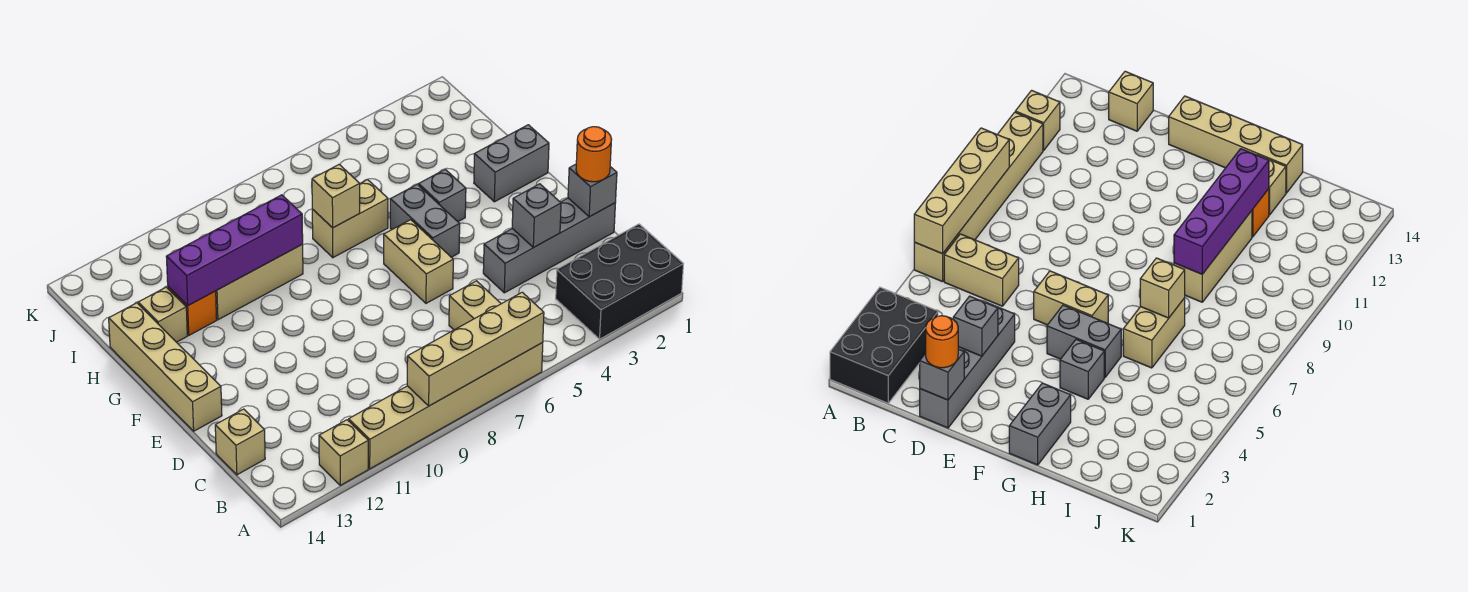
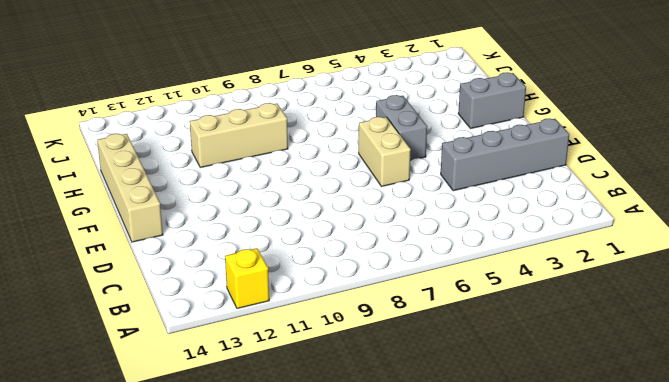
yellow 1x1 brick [225,248,269,309] -> tan 1x1 brick [319,420,368,485]
none -> black 2x3 brick [556,224,683,339]
none -> tan 1x6 brick [349,343,543,469]
none -> tan 1x2 brick [449,281,501,330]

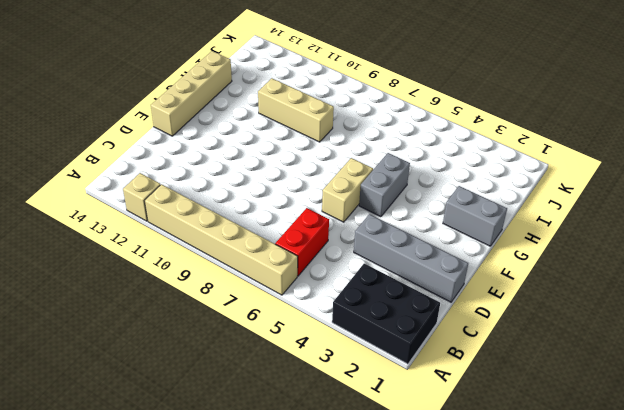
red 1x2 brick [275,208,329,276] -> tan 1x2 brick [449,281,501,330]
none -> tan 1x1 brick [215,409,265,475]
none -> grey 1x1 brick [419,169,466,222]
none -> tan 1x2 brick [312,180,388,258]

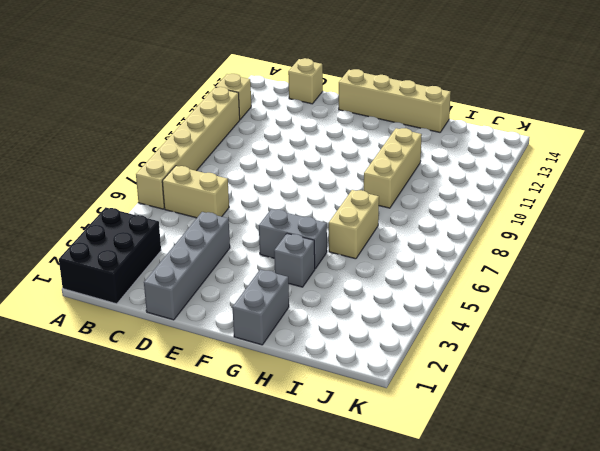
none -> tan 1x2 brick [384,220,453,303]
none -> orange 1x1 brick [168,287,217,335]
none -> tan 1x1 brick [138,287,187,342]

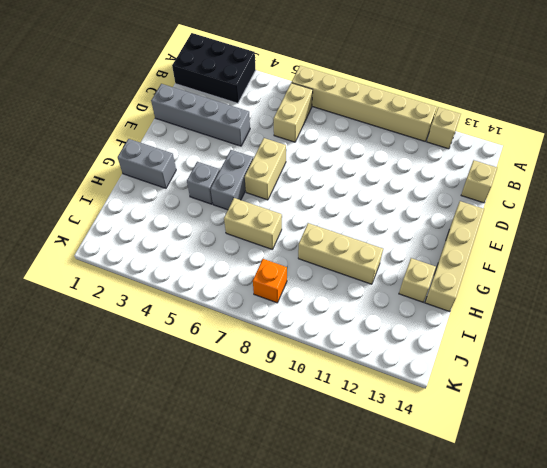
orange 1x1 brick [253,259,287,303] -> orange 1x1 brick moved to [168,287,217,335]
none -> tan 1x4 brick [407,292,544,406]
none -> grey 1x1 brick [568,164,617,217]
none -> grey 1x1 brick [512,184,561,247]

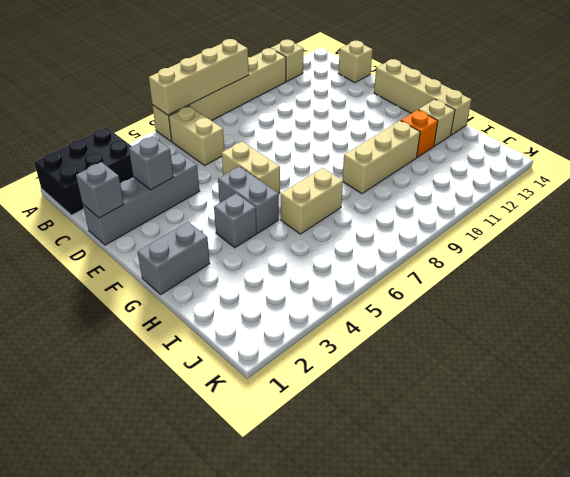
none -> tan 1x1 brick [312,165,360,228]
none -> purple 1x4 brick [166,195,303,306]
none -> orange 1x1 round brick [576,127,612,182]

